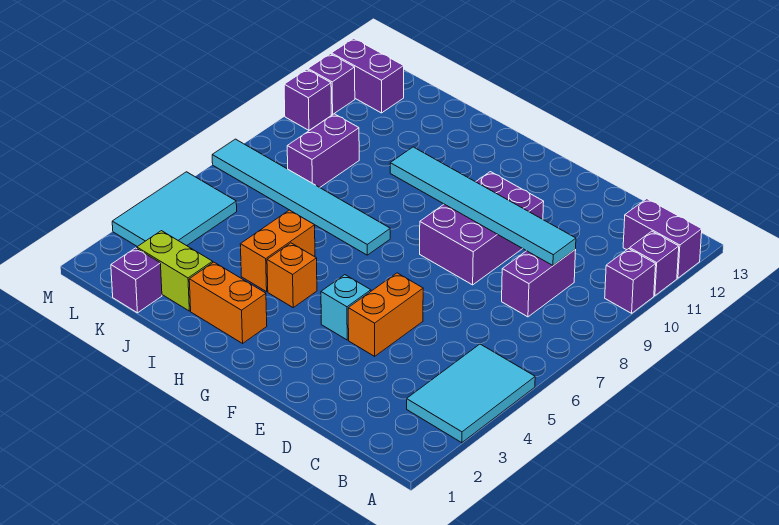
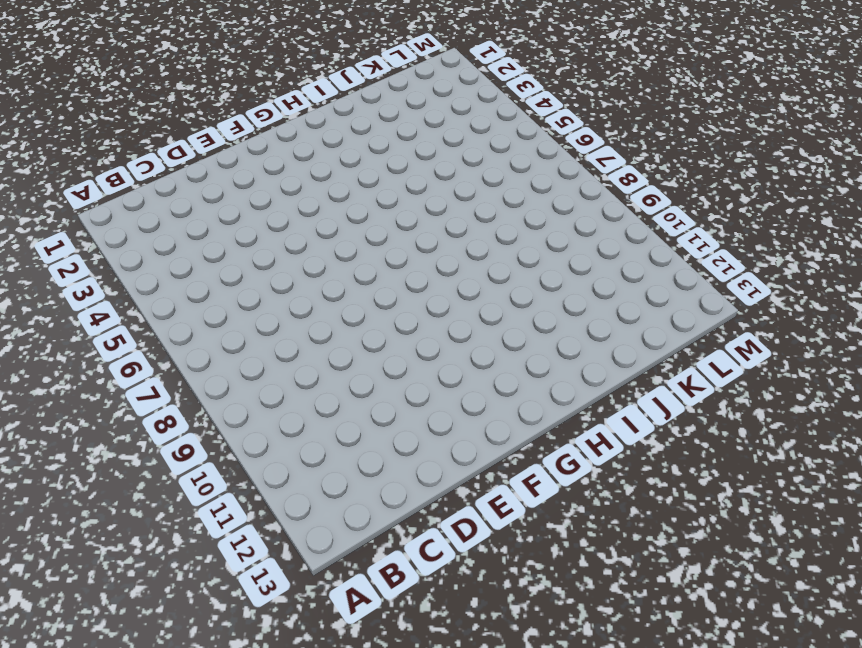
none -> cyan 2x3 tile [407,344,535,443]
none -> purple 1x1 brick [605,249,656,313]
none -> purple 1x1 brick [630,231,679,296]

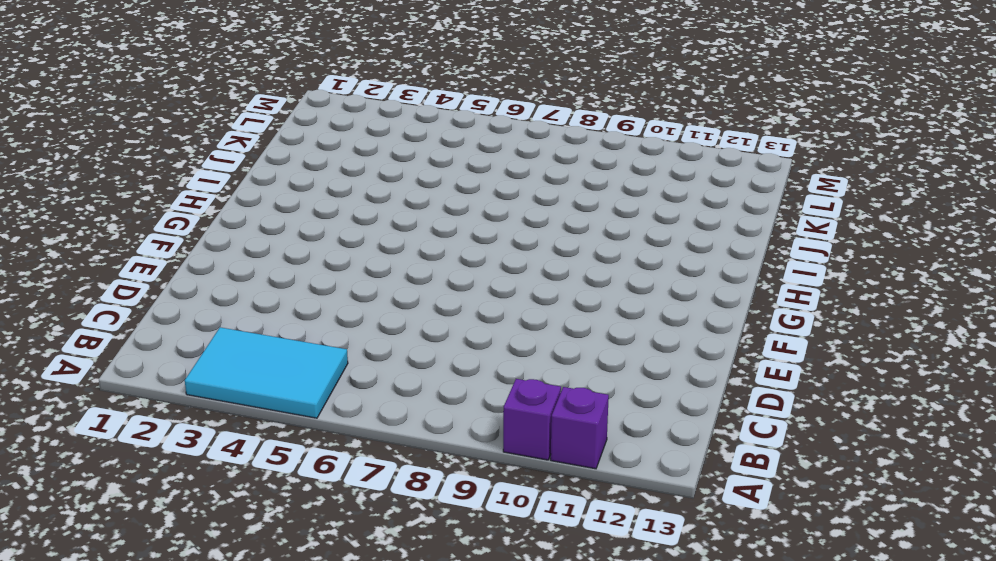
none -> purple 1x2 brick [623,199,702,278]
none -> purple 1x2 brick [502,250,576,317]
none -> orange 1x2 brick [348,273,423,356]

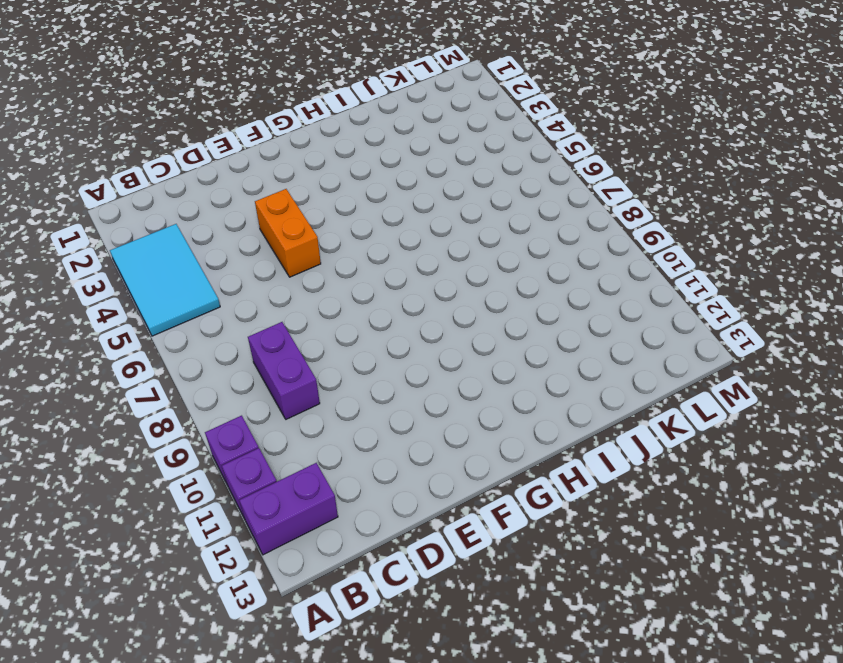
none -> purple 2x3 brick [420,172,544,285]
none -> cyan 1x1 brick [321,275,371,340]
none -> orange 1x2 brick [189,262,267,343]

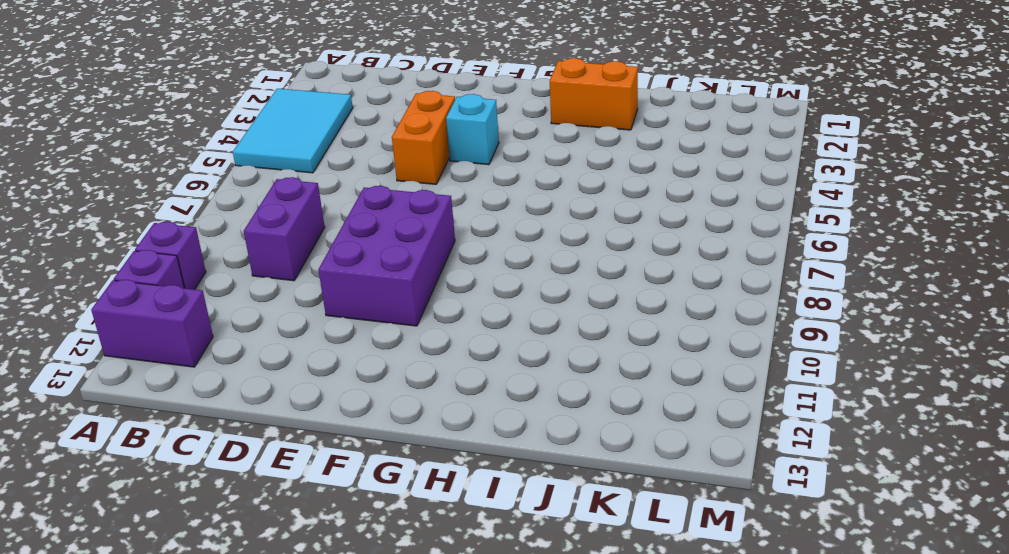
none -> orange 1x1 brick [267,243,317,307]
none -> cyan 1x6 tile [212,139,390,255]
none -> orange 1x2 brick [240,210,315,292]

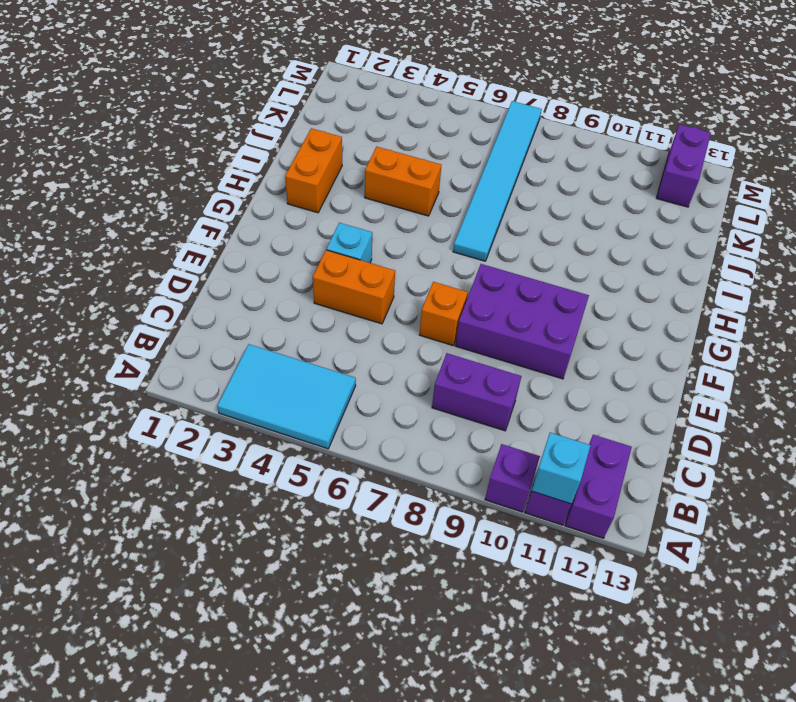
cyan 1x1 brick [532,433,591,504] -> none
orange 1x1 brick [419,282,468,345] -> orange 1x1 brick moved to [267,243,317,307]
none -> lime 1x2 brick [137,231,213,311]
none -> purple 1x1 brick [111,248,162,313]
none -> purple 1x2 brick [287,114,359,187]

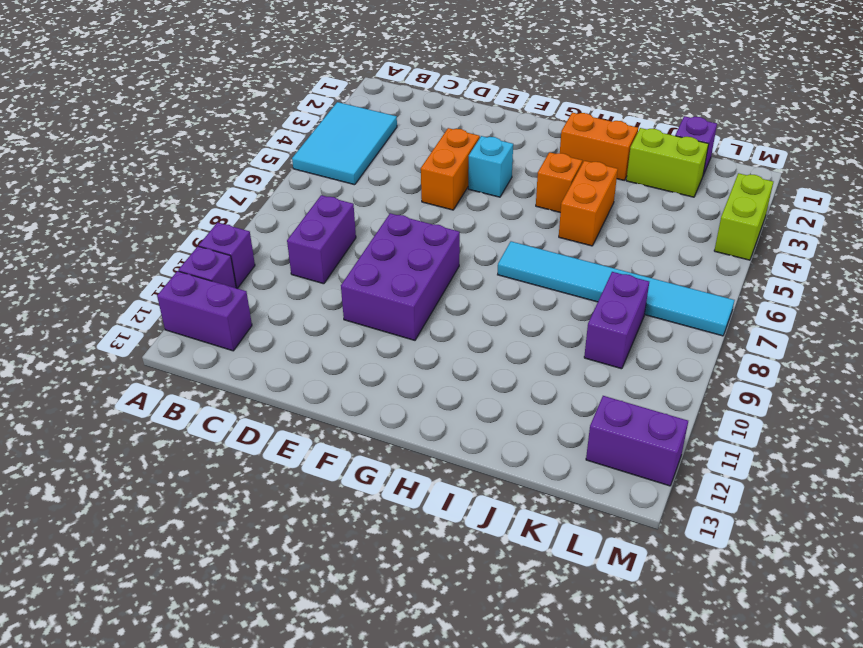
lime 1x2 brick [714,173,773,260] -> cyan 2x3 tile [112,172,237,247]
none -> purple 1x1 brick [284,69,331,130]
none -> purple 1x1 brick [308,54,355,114]
none -> cyan 1x6 tile [390,147,576,265]

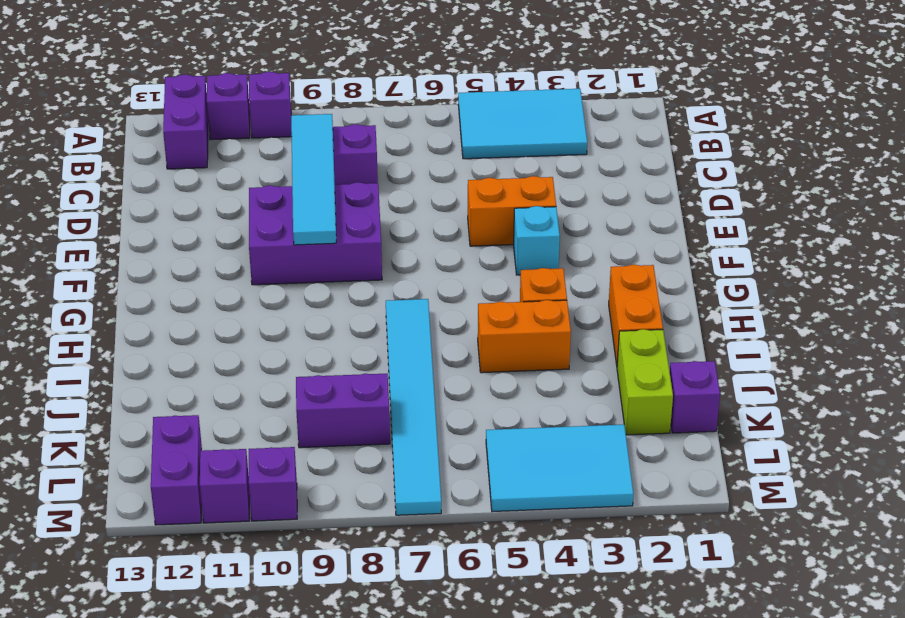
cyan 1x4 tile [291,114,336,245] -> cyan 1x6 tile [390,147,576,265]

